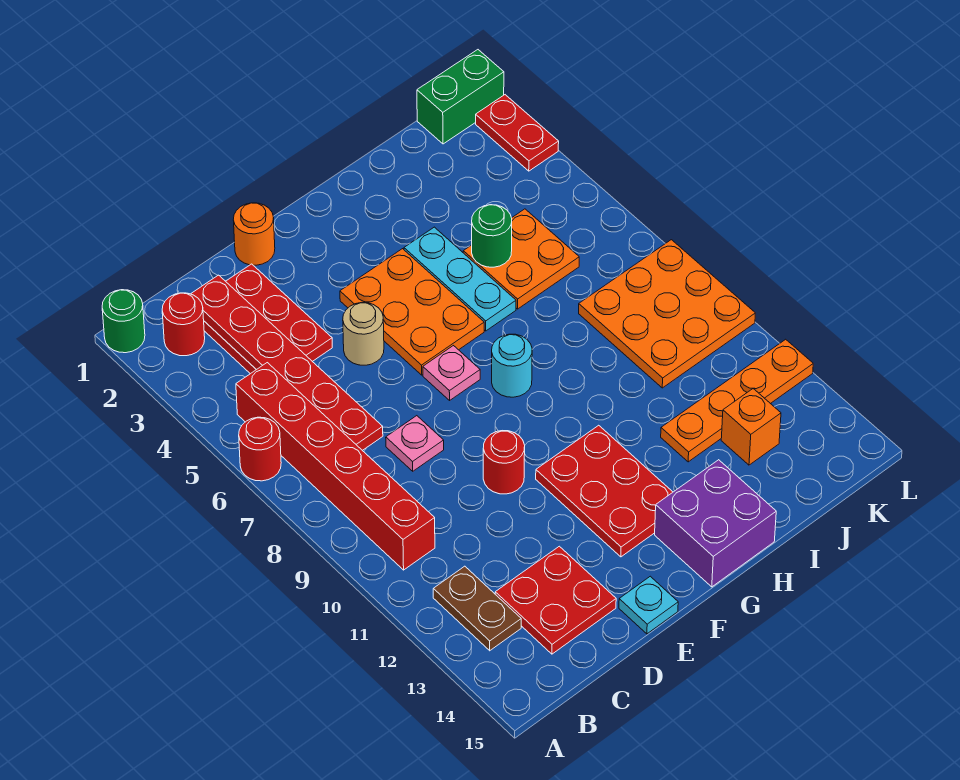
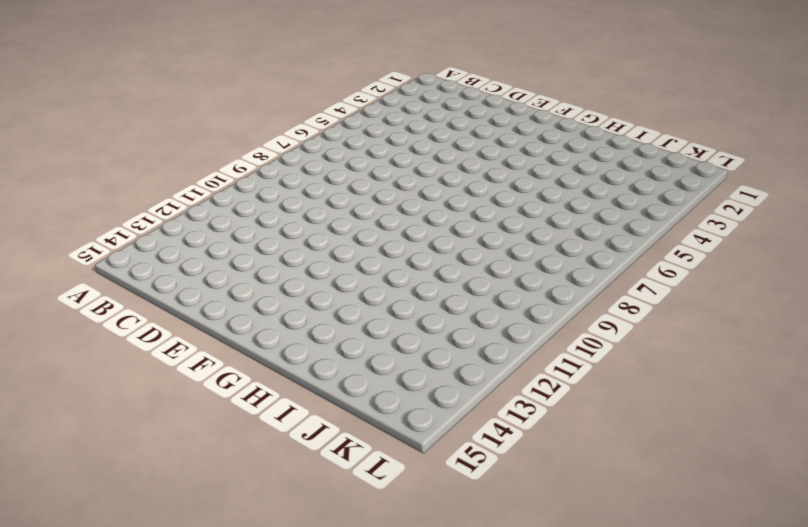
none -> green 1x1 round brick [102,290,145,353]
none -> red 1x1 round brick [239,417,281,481]
none -> red 1x1 round brick [162,293,205,356]

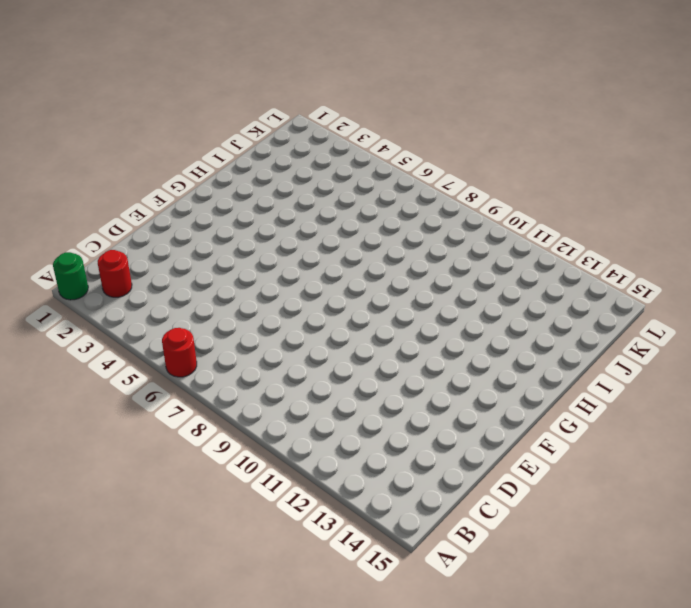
none -> red 1x6 brick [236,363,435,570]
none -> brown 1x2 plate [433,566,521,651]
none -> red 2x3 plate [204,264,332,374]

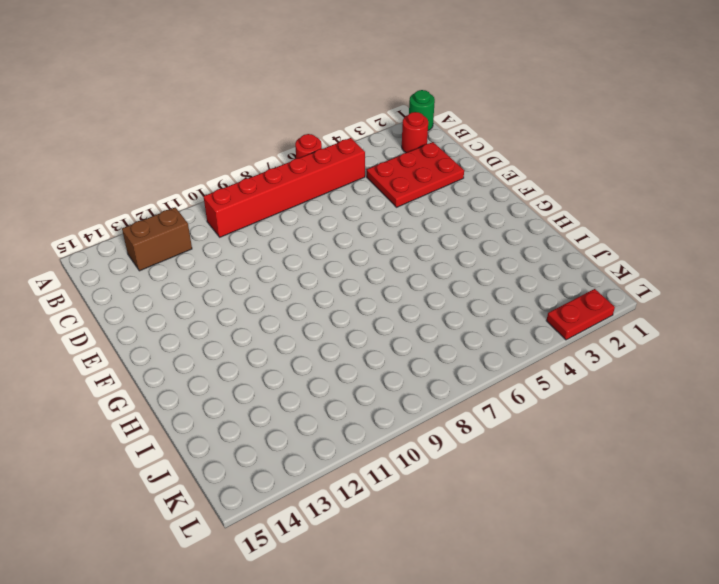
brown 1x2 brick [122,207,192,271] -> brown 1x2 plate [433,566,521,651]
none -> red 2x2 plate [495,546,616,654]
none -> pink 1x1 plate [386,416,444,471]
none -> orange 1x1 round brick [233,203,275,265]

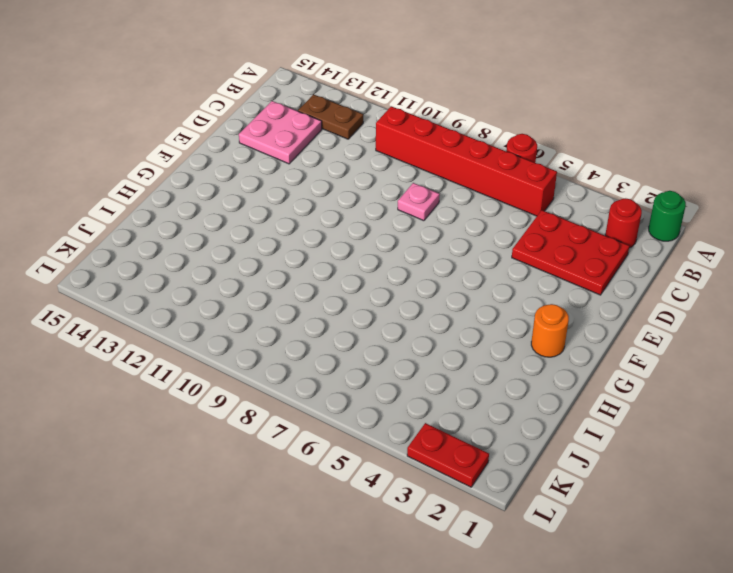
pink 2x2 plate [239,101,322,164] -> red 2x2 plate [495,546,616,654]
orange 1x1 round brick [531,304,569,357] -> orange 1x1 round brick moved to [233,203,275,265]
none -> tan 1x1 round brick [343,302,384,365]
none -> red 1x1 round brick [483,431,525,494]
none -> cyan 1x1 plate [619,576,678,634]

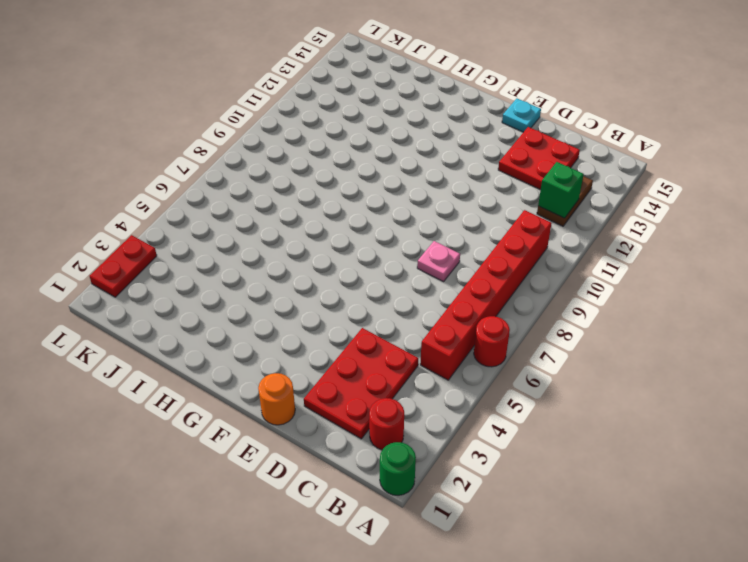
green 1x1 brick [538,162,584,218] -> none
none -> tan 1x1 round brick [343,302,384,365]
none -> red 1x1 round brick [483,431,525,494]
none -> orange 2x3 plate [340,249,484,375]

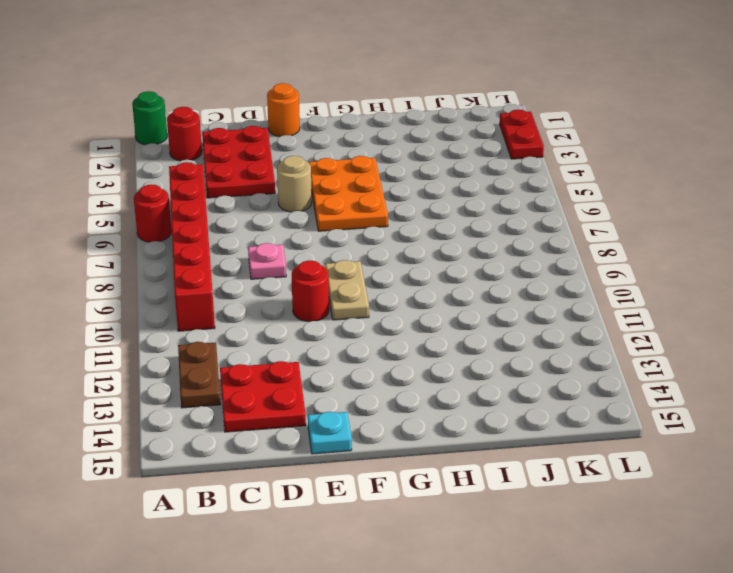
tan 1x2 plate [325,260,369,320] -> none
none -> pink 1x1 plate [423,346,480,400]
none -> red 2x3 plate [536,425,673,557]
none -> cyan 1x1 round brick [492,334,532,397]

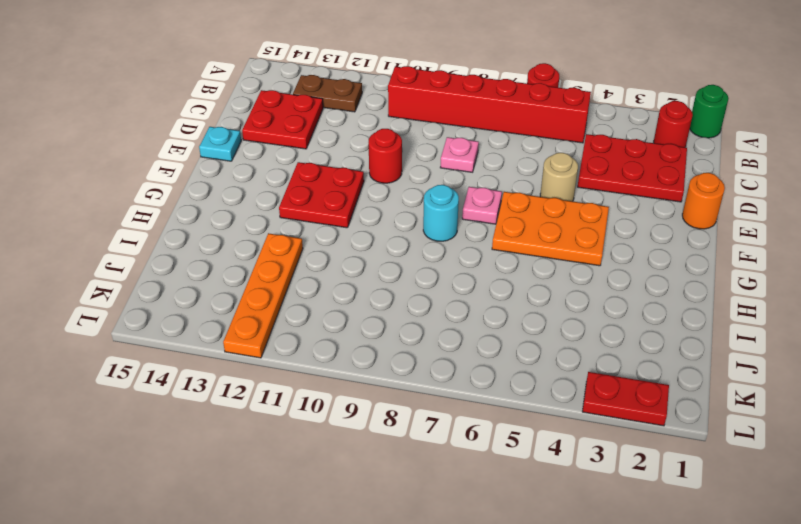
red 2x2 plate [279,162,364,228] -> red 2x3 plate [536,425,673,557]
none -> purple 2x2 brick [655,460,776,587]
none -> cyan 1x3 plate [404,227,516,331]
none -> orange 2x2 plate [463,209,579,309]

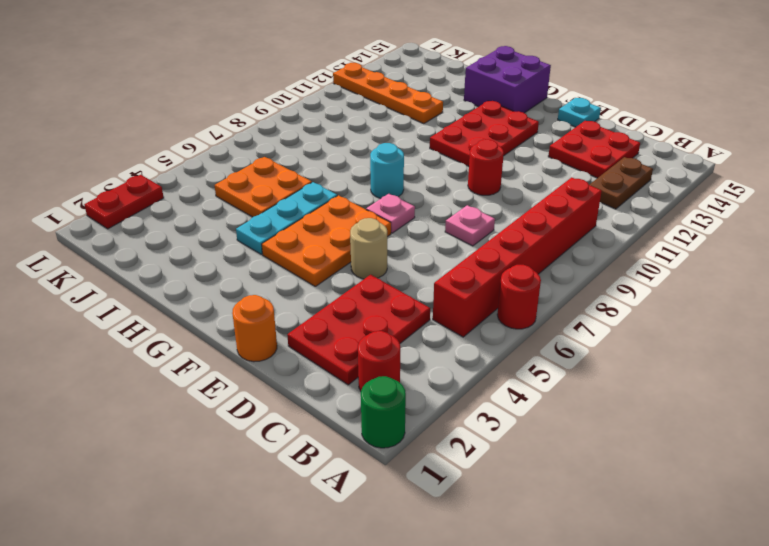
none -> orange 3x3 plate [579,240,755,388]
none -> orange 1x1 brick [721,389,781,465]
none -> green 1x2 brick [417,50,504,144]

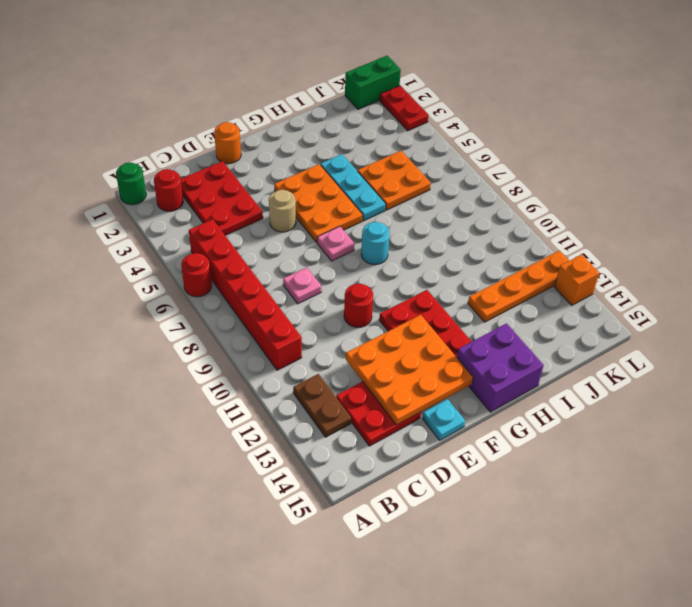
orange 3x3 plate [346,315,473,425] -> orange 3x3 plate moved to [579,240,755,388]
orange 1x1 brick [554,255,599,305] -> orange 1x1 brick moved to [721,389,781,465]
none -> red 1x6 plate [191,275,383,450]
none -> green 1x1 round brick [472,205,512,267]

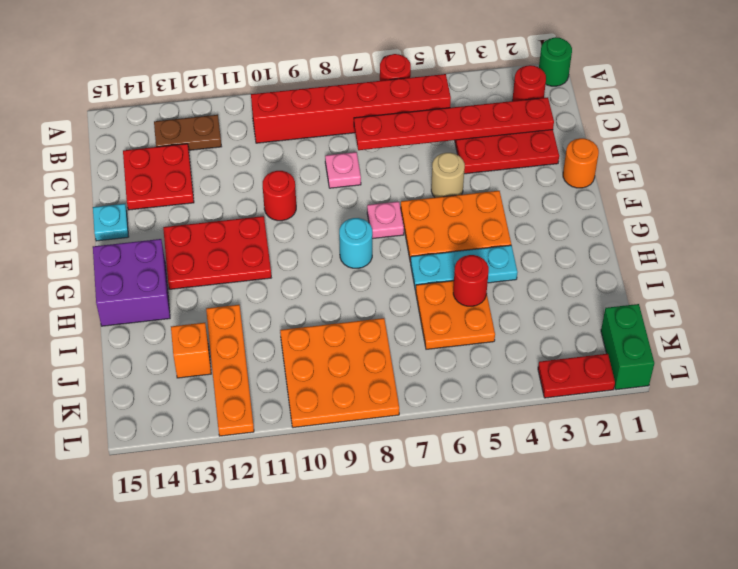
red 1x1 round brick [453,255,489,306] -> green 1x1 round brick [472,205,512,267]

